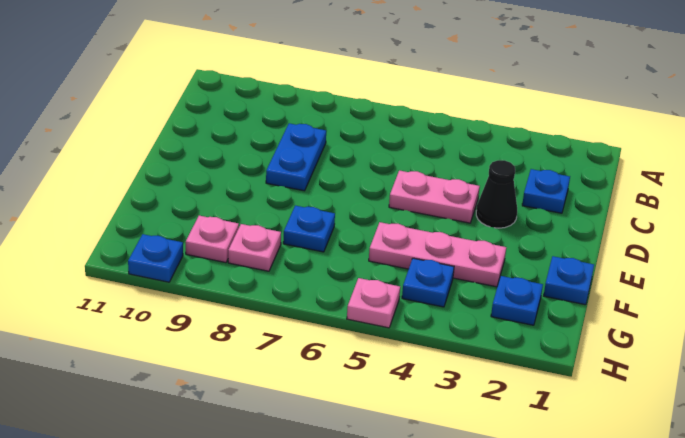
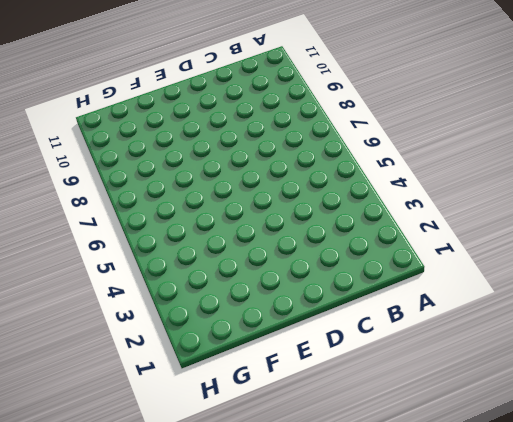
none -> blue 1x1 plate [522,169,570,213]
none -> blue 1x2 plate [266,123,326,191]
none -> black 1x1 cone [476,160,517,228]

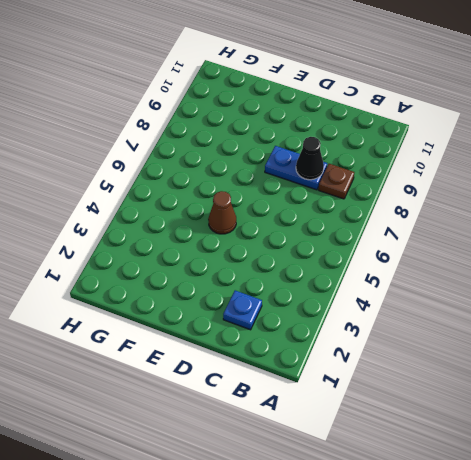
brown 1x1 plate [318,164,354,199] -> none
black 1x1 cone [296,137,324,180] -> black 1x1 cone moved to [476,160,517,228]
brown 1x1 cone [208,191,236,234] -> none
none -> pink 1x2 plate [389,170,480,223]
none -> blue 1x1 plate [544,256,594,305]
none -> pink 1x3 plate [369,222,506,287]

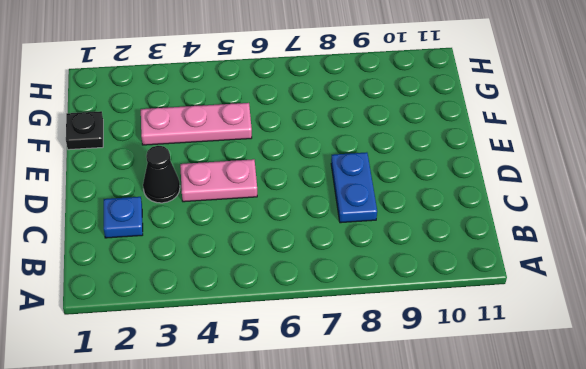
black 1x1 plate [66,111,103,150] -> blue 1x1 plate [544,256,594,305]
none -> blue 1x1 plate [283,206,335,252]
none -> blue 1x1 plate [491,276,543,325]
none -> blue 1x1 plate [402,258,454,307]

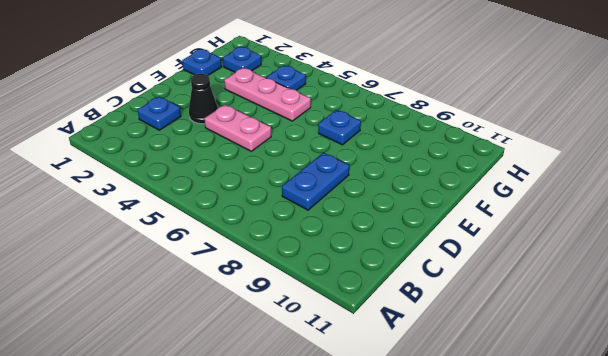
none -> pink 1x1 plate [228,224,281,271]
none -> pink 1x1 plate [186,216,239,263]
none -> pink 1x1 plate [347,278,400,328]

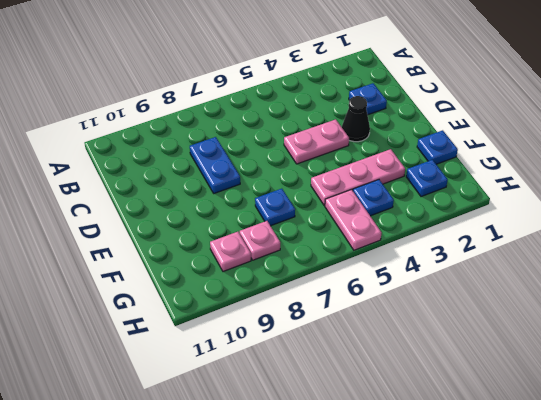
pink 1x2 plate [325,190,381,250] -> pink 1x1 plate [347,278,400,328]
none -> blue 1x1 plate [128,234,183,282]

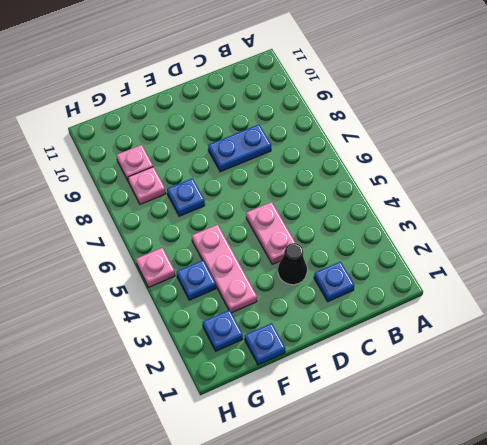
none -> blue 1x1 plate [128,234,183,282]

